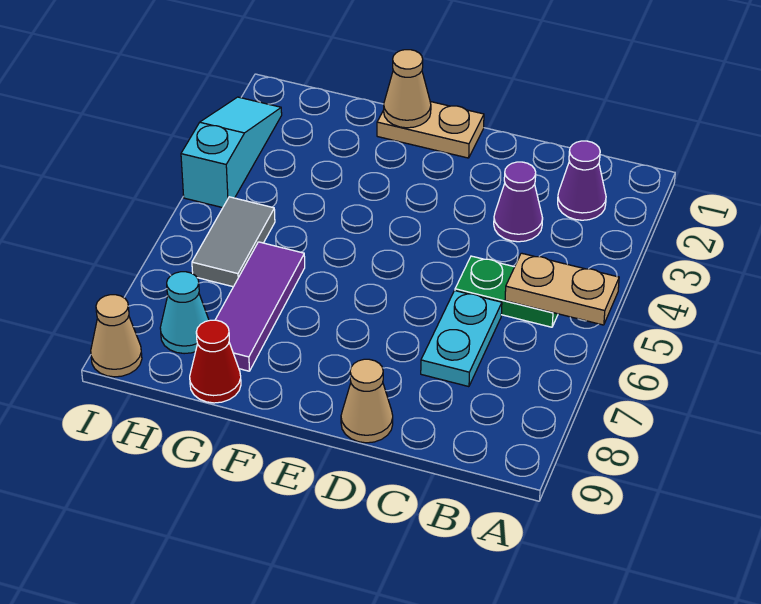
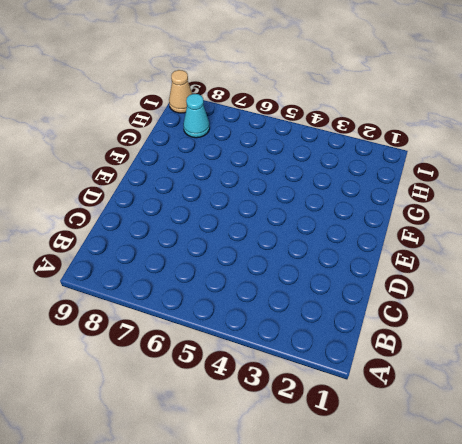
none -> purple 1x1 cone [558,141,606,220]
none -> green 1x2 plate [455,256,558,327]
none -> purple 1x1 cone [494,162,543,242]

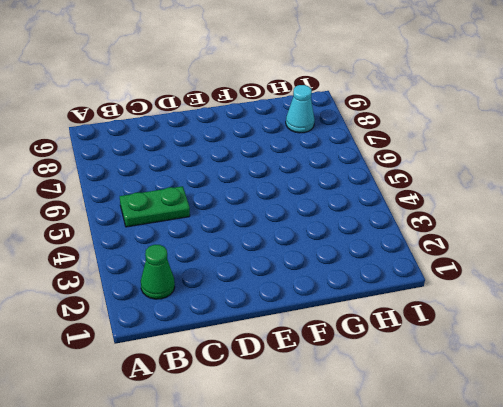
green 1x1 cone [141,245,175,299] -> purple 1x1 cone [558,141,606,220]
none -> purple 1x1 cone [494,162,543,242]
none -> cyan 1x2 plate [421,291,502,387]
none -> tan 1x1 cone [341,359,393,443]

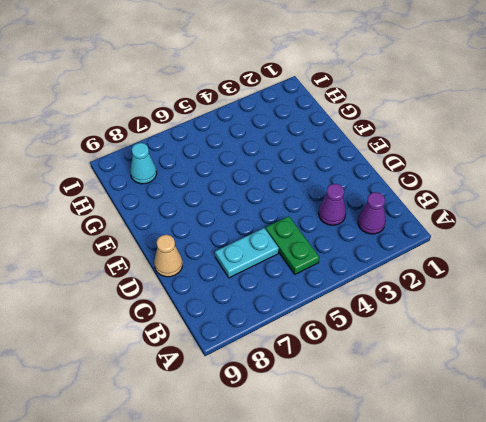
none -> tan 1x2 plate [377,102,484,158]
none -> purple 1x3 tile [215,242,305,371]
none -> red 1x1 cone [190,320,241,403]

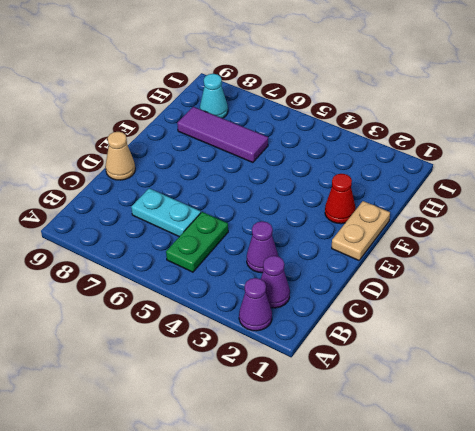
purple 1x1 cone [239,278,272,331] -> none
red 1x1 cone [325,174,356,224] -> red 1x1 cone moved to [190,320,241,403]
none -> grey 1x2 tile [192,197,275,287]
none -> cyan 1x3 slope [181,97,282,208]
none -> tan 1x1 cone [91,295,142,377]

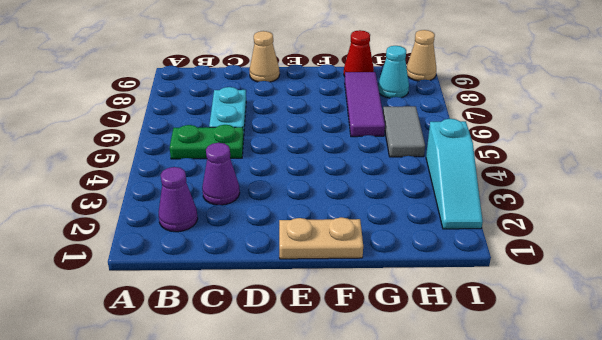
none -> tan 1x2 plate [505,253,619,325]
none -> tan 1x1 cone [384,50,431,128]

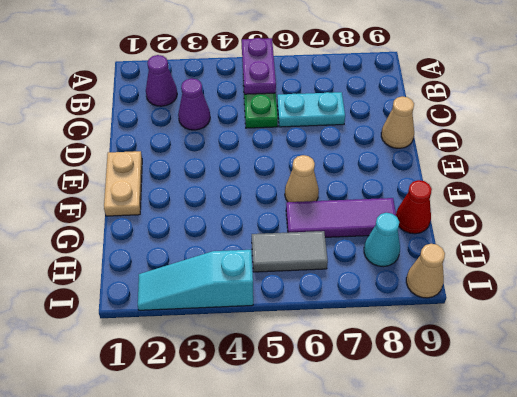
purple 1x2 plate [242,38,276,94] -> tan 1x2 plate [505,253,619,325]
tan 1x1 cone [285,155,319,202] -> tan 1x1 cone moved to [384,50,431,128]

